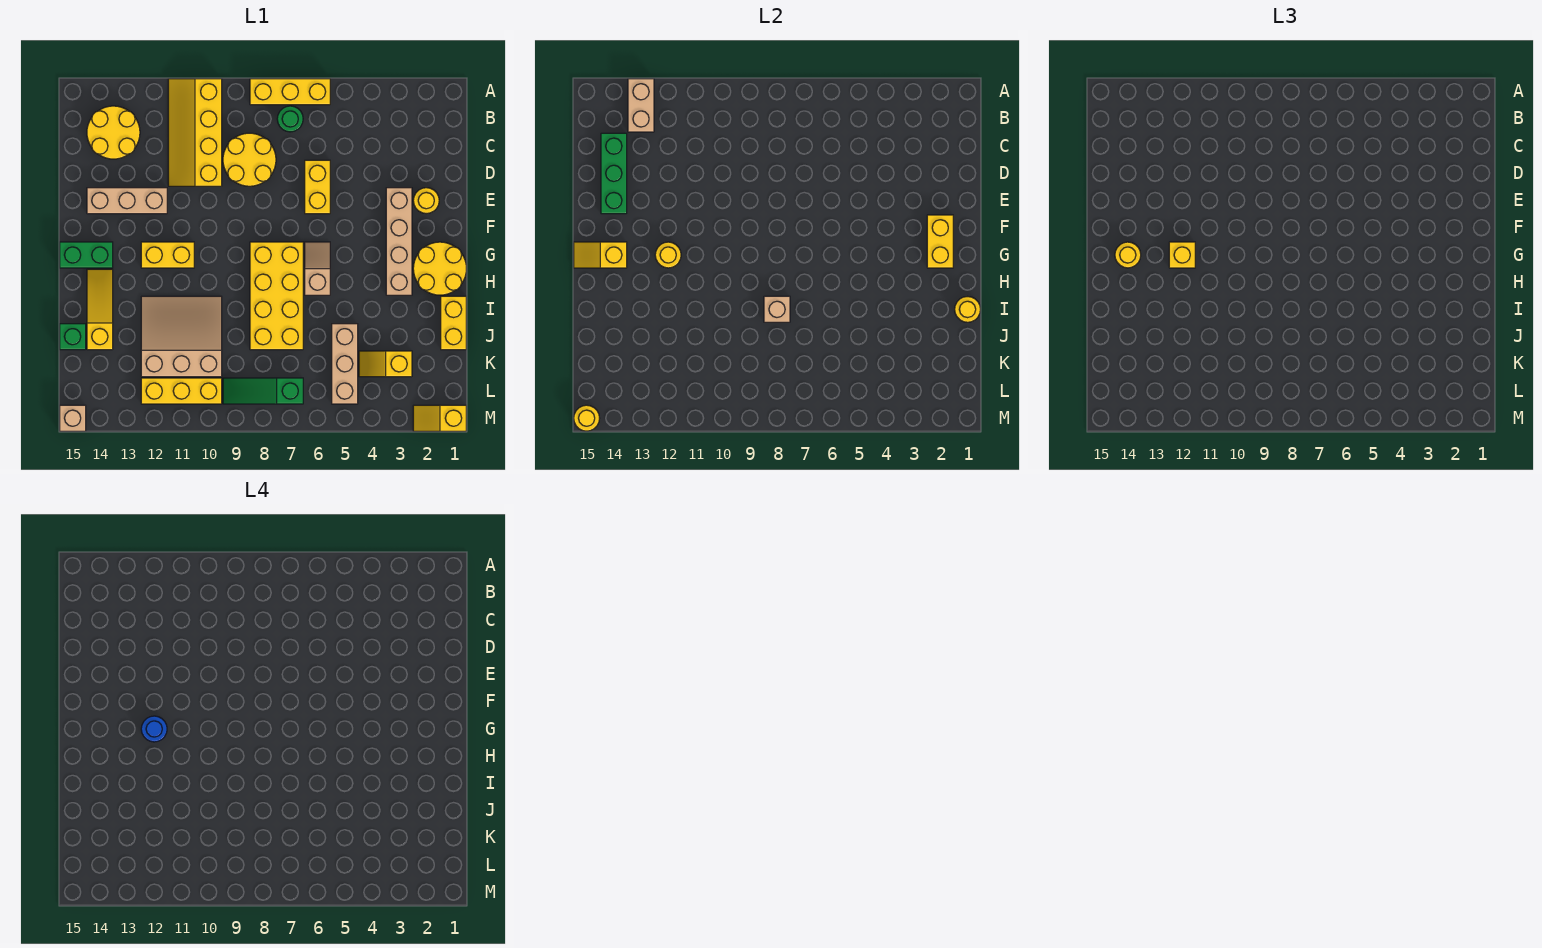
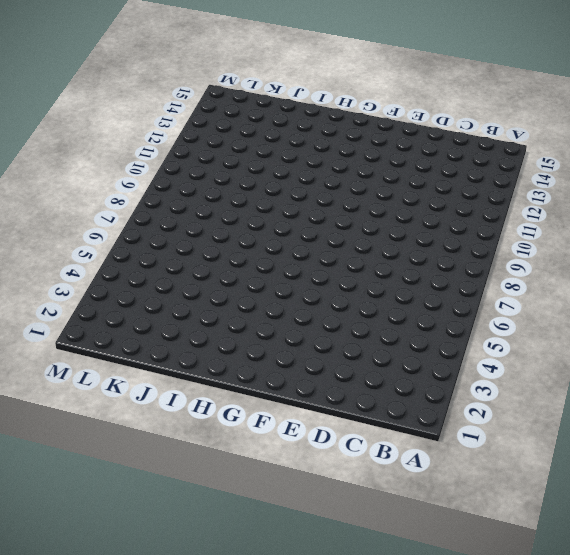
none -> yellow 1x3 brick [250,79,330,105]
none -> yellow 2x4 slope [168,79,222,186]
none -> green 1x1 round brick [277,106,303,132]
none -> yellow 2x2 round brick [87,106,140,159]

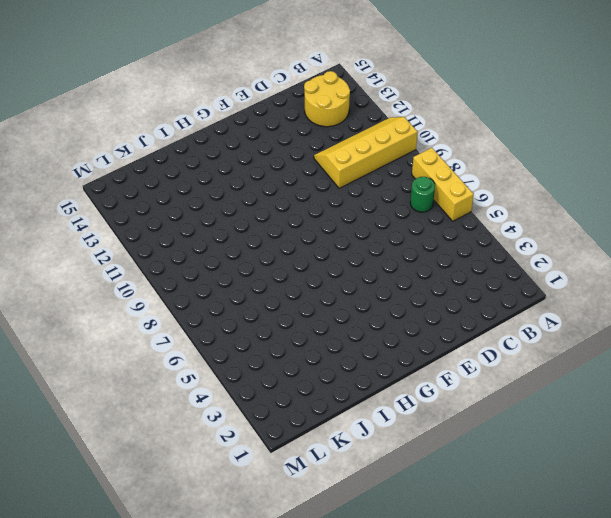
none -> yellow 2x2 round brick [223,133,276,186]
none -> yellow 1x2 brick [305,160,330,214]
none -> yellow 1x1 round brick [413,188,439,214]
none -> tan 1x4 brick [386,188,412,295]

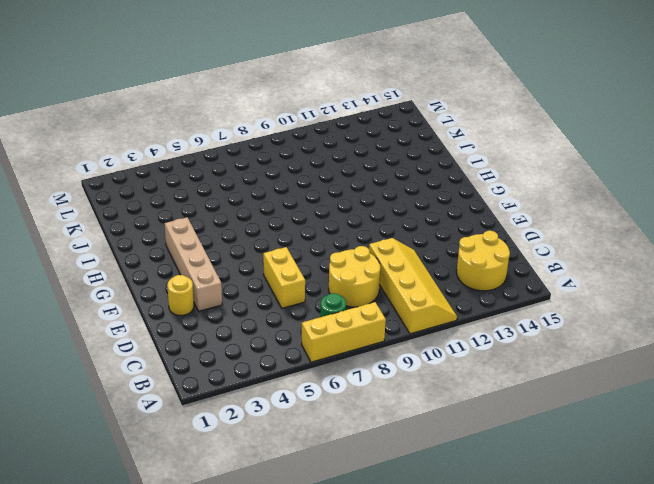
none -> tan 1x3 brick [87,188,167,214]
none -> yellow 2x2 round brick [413,242,466,295]
none -> tan 1x2 slope [305,242,330,295]
none -> yellow 2x4 brick [250,242,303,350]

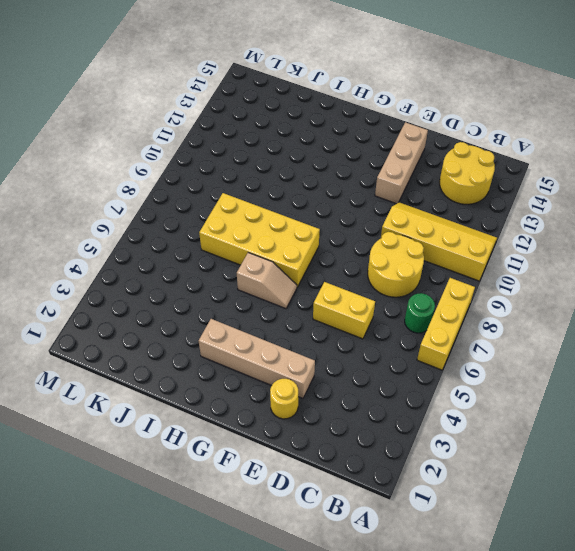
none -> yellow 2x2 round brick [413,242,466,295]
none -> yellow 1x2 brick [141,242,194,268]
none -> green 1x2 brick [60,242,113,268]
none -> yellow 1x3 slope [87,269,113,350]

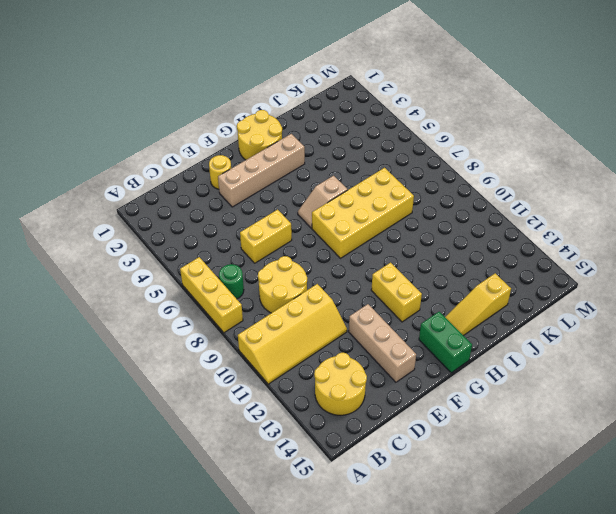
none -> yellow 1x2 brick [441,296,466,350]
none -> tan 3x3 slope [141,296,222,377]
none -> tan 1x3 brick [332,324,358,404]
none -> green 1x1 brick [60,324,86,350]

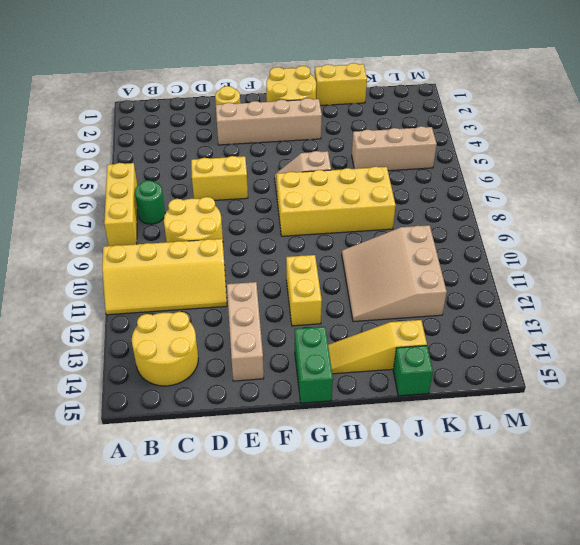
none -> yellow 1x2 slope [359,351,412,377]
none -> green 1x3 slope [223,378,303,404]
none -> yellow 1x3 brick [141,378,222,404]
none -> yellow 1x2 slope [413,405,466,431]

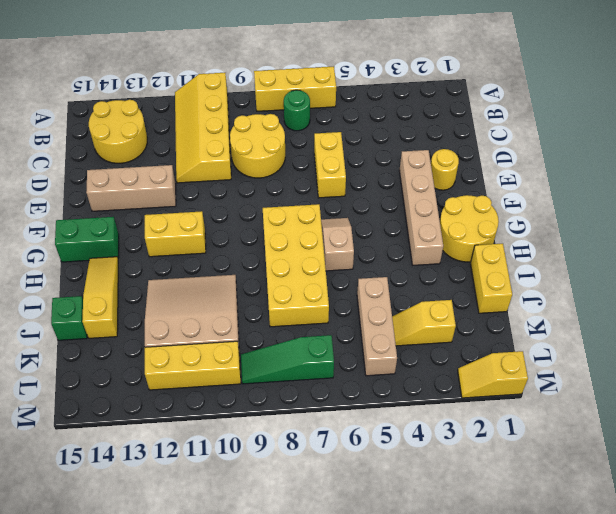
none -> tan 1x1 brick [60,405,86,431]
none -> tan 1x2 brick [628,79,654,132]
none -> green 1x3 brick [601,133,627,214]
none -> yellow 1x2 brick [927,215,953,268]

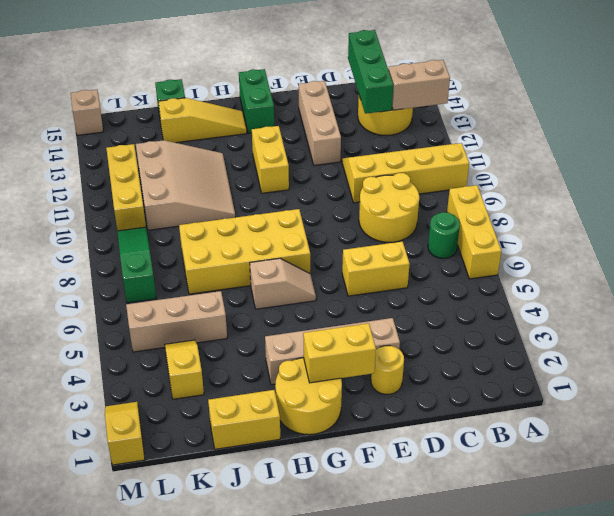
green 1x3 brick [348,30,393,114] -> green 1x3 brick turned to [601,133,627,214]
none -> yellow 1x1 round brick [655,242,681,268]
none -> yellow 1x2 slope [574,242,627,268]
none -> yellow 1x1 round brick [955,297,980,322]
none -> tan 1x1 brick [764,296,790,322]

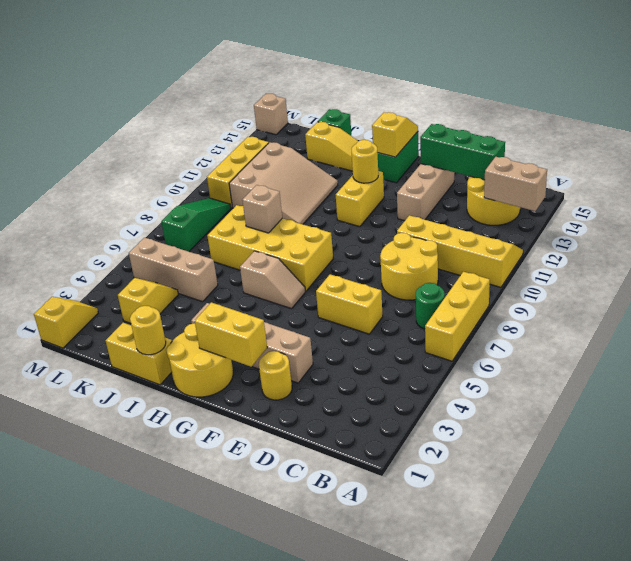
none -> yellow 1x1 round brick [574,405,600,431]
none -> yellow 1x1 brick [1169,242,1195,268]
none -> yellow 1x1 round brick [1115,242,1141,268]
none -> blue 1x1 round brick [141,716,167,742]

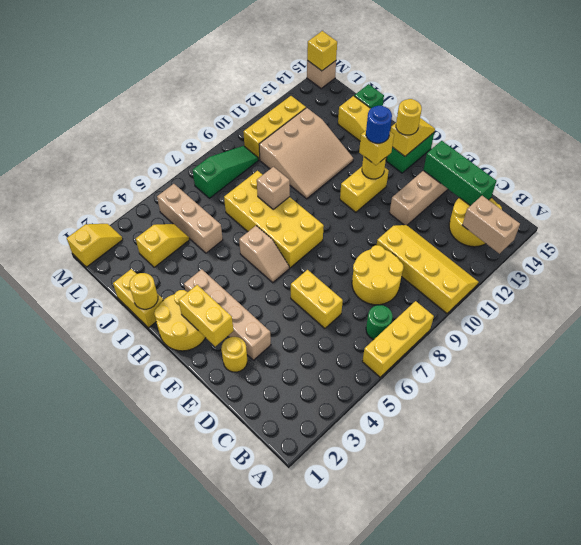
yellow 1x1 brick [307,31,337,71] -> yellow 1x1 round brick [574,405,600,431]

